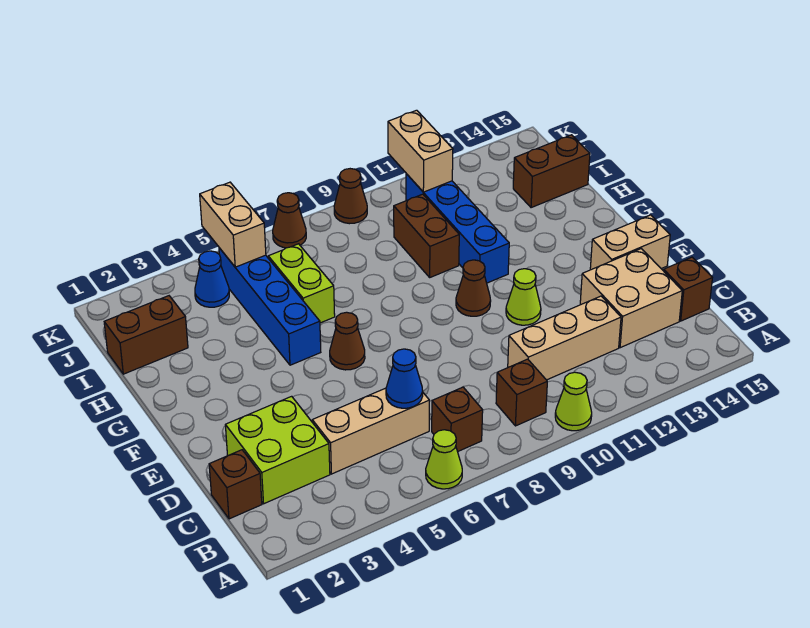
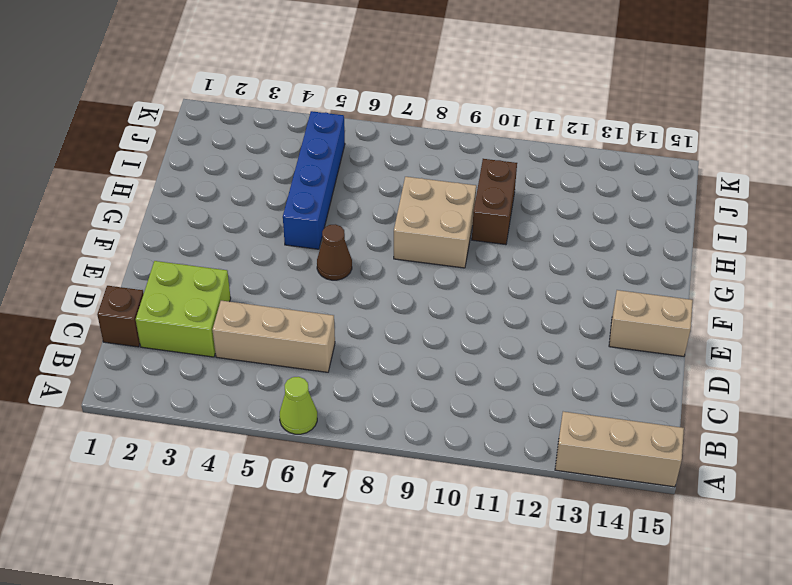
tan 1x3 brick [555,412,684,487] -> tan 1x3 brick moved to [508,296,621,380]
tan 2x2 brick [394,177,476,268] -> tan 2x2 brick moved to [580,249,682,348]
none -> lime 1x1 cone [555,372,592,431]
none -> brown 1x1 brick [432,387,483,452]
none -> brown 1x1 brick [496,359,547,426]

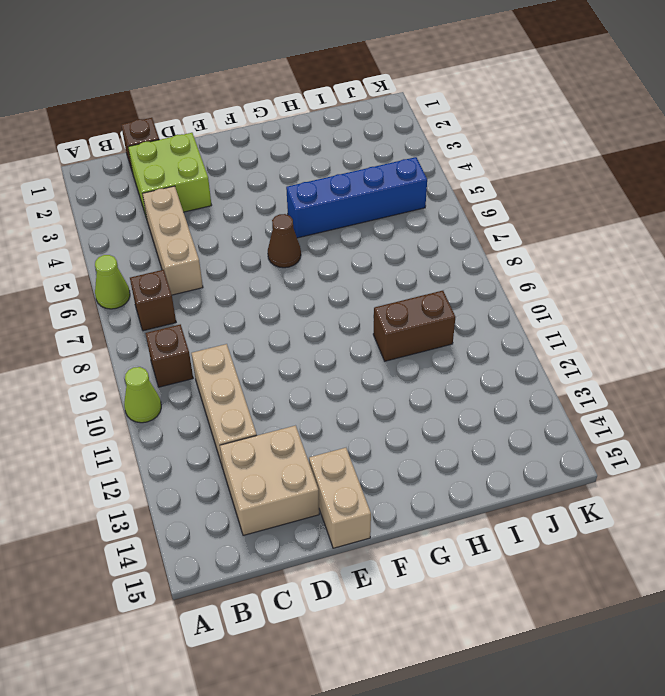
none -> brown 1x1 brick [664,257,712,321]
none -> lime 1x1 cone [506,269,541,325]
none -> brown 1x1 cone [456,260,491,316]

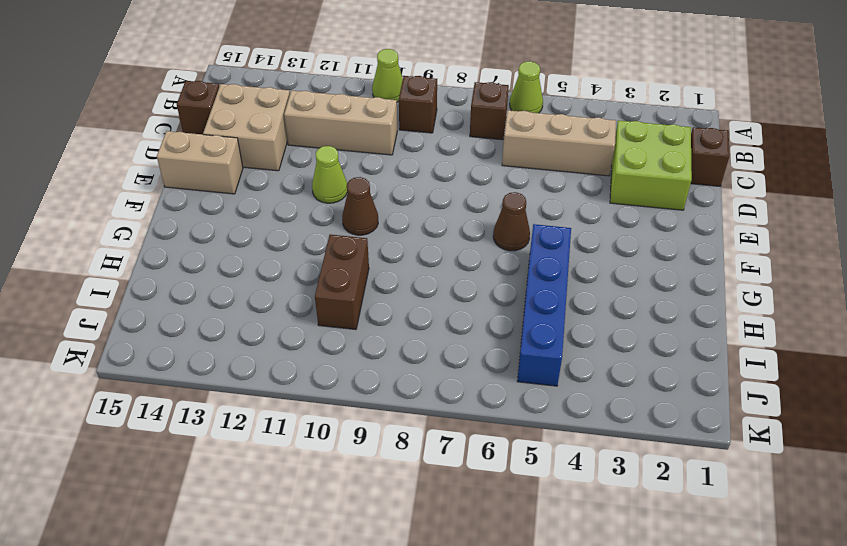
none -> blue 1x4 brick [406,174,509,283]
none -> lime 1x2 brick [268,244,335,323]
none -> brown 1x2 brick [104,296,188,374]

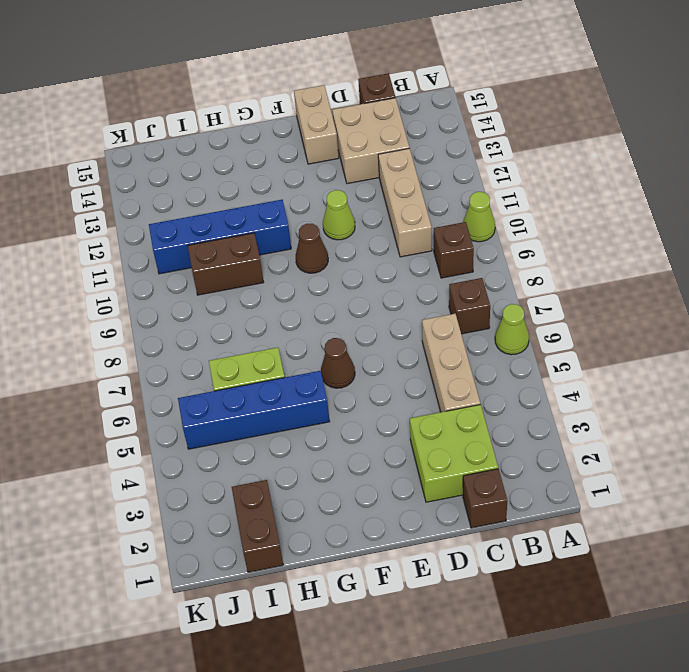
none -> brown 1x2 brick [513,135,590,208]
none -> blue 1x1 cone [195,251,229,307]
none -> brown 1x1 cone [273,193,306,248]

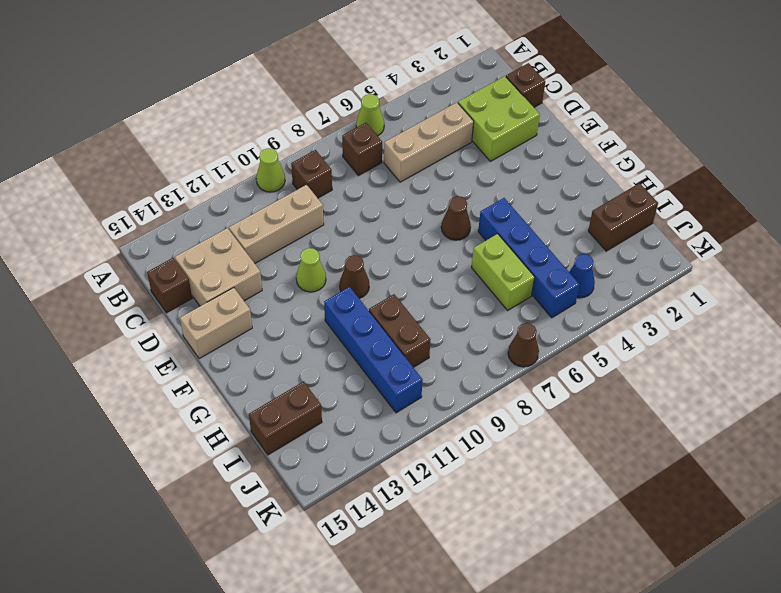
none -> brown 1x1 cone [334,169,367,224]
none -> blue 1x1 cone [386,349,423,408]
none -> tan 1x2 brick [200,182,266,267]

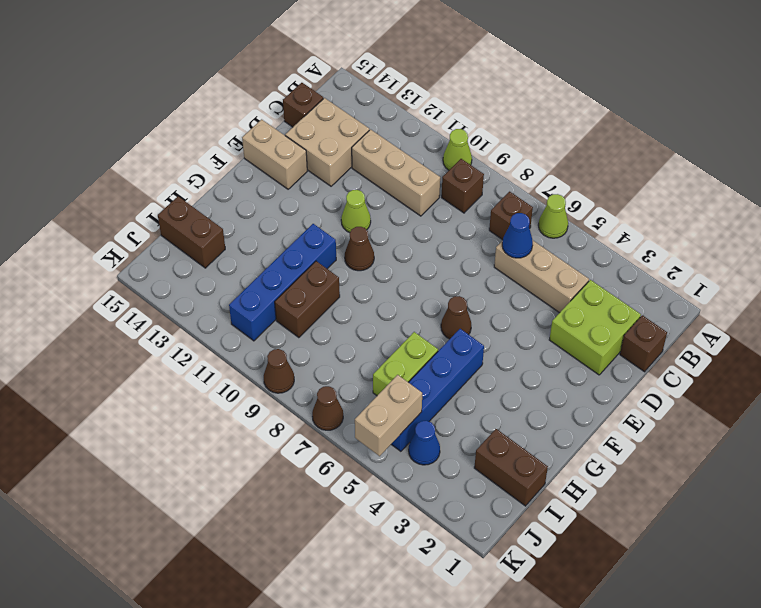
none -> tan 1x2 brick [388,110,453,192]

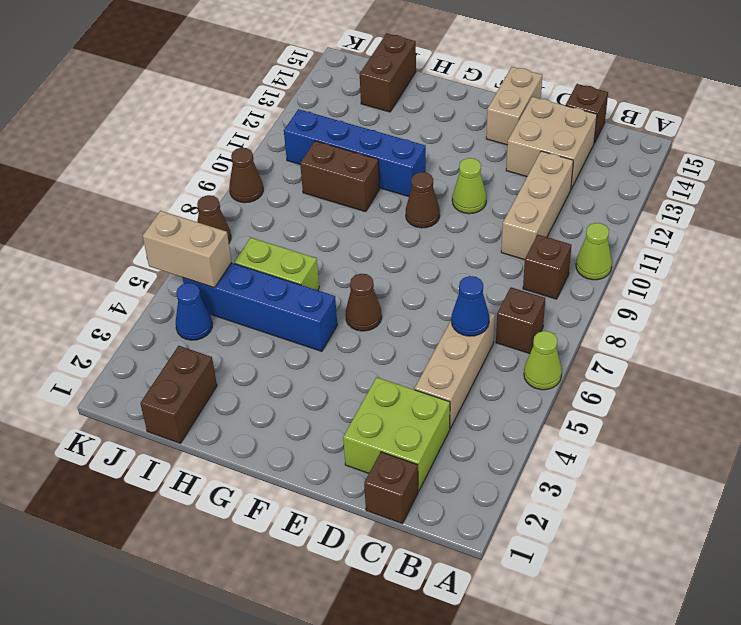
none -> tan 1x2 brick [388,110,453,192]

